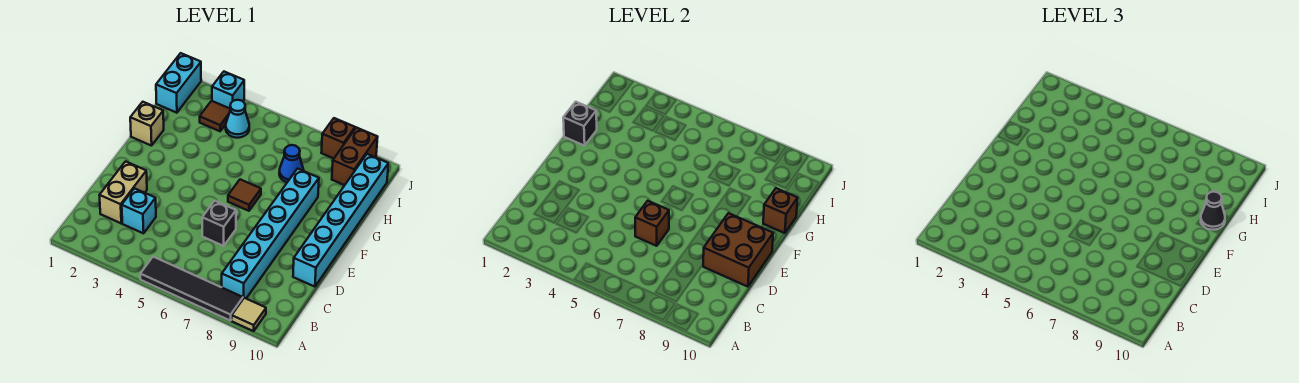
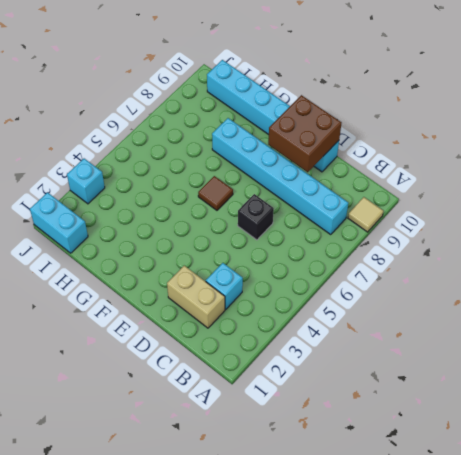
none -> black 1x4 tile [140,257,243,321]
none -> tan 1x1 brick [130,102,164,146]
none -> blue 1x1 cone [279,145,303,182]

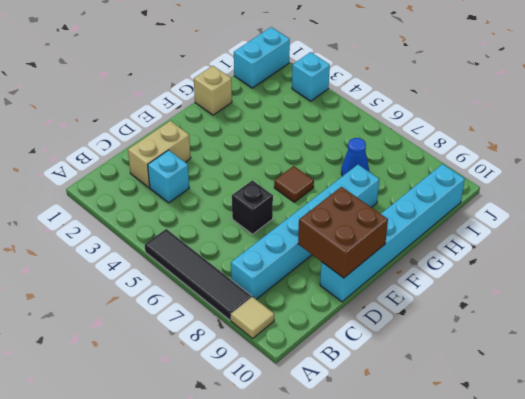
none -> brown 1x1 tile [200,101,230,131]
none -> cyan 1x1 cone [226,100,249,138]
none -> brown 1x2 brick [332,127,378,185]

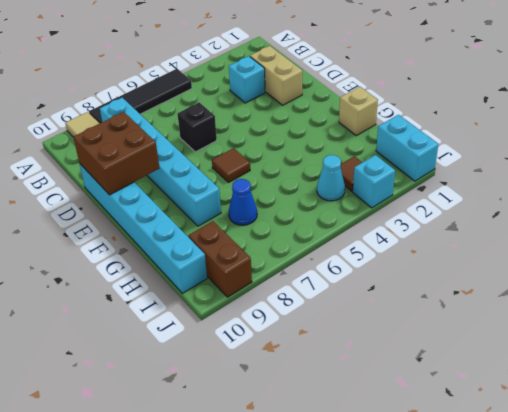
none -> brown 1x1 brick [321,118,355,158]
none -> brown 1x1 brick [635,201,669,246]
none -> black 1x1 brick [563,102,597,146]

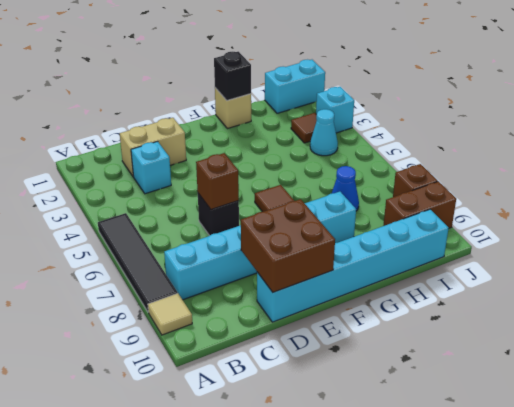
none -> brown 1x1 brick [763,188,798,233]
none -> black 1x1 cone [1201,192,1225,230]

